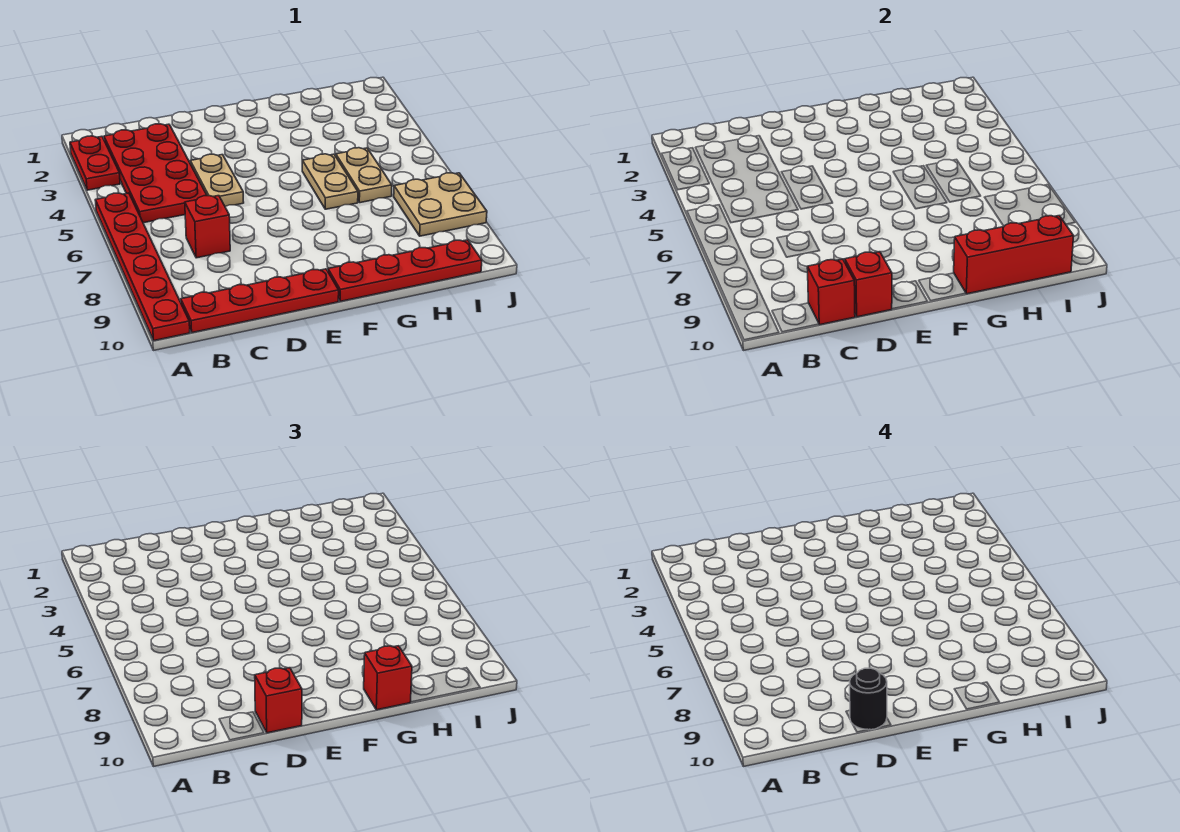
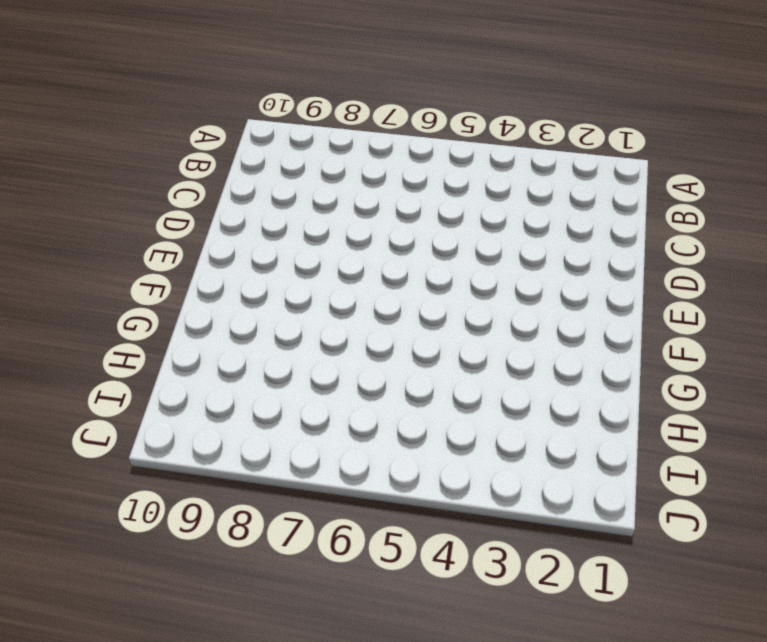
none -> red 1x2 plate [70,136,120,190]
none -> red 1x6 plate [95,193,190,340]
none -> red 2x4 plate [104,124,207,223]

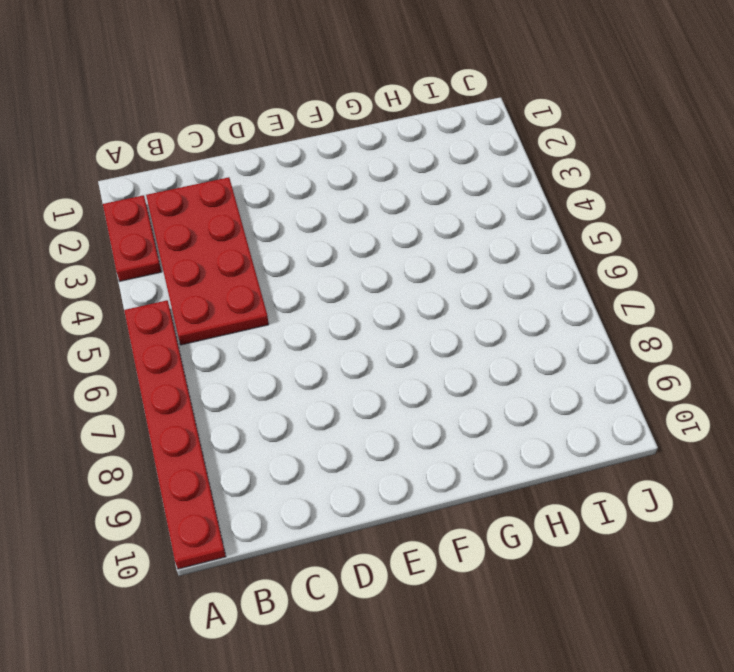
none -> red 1x4 plate [181,269,339,333]
none -> red 1x1 brick [185,196,230,258]
none -> tan 1x2 plate [190,154,244,207]

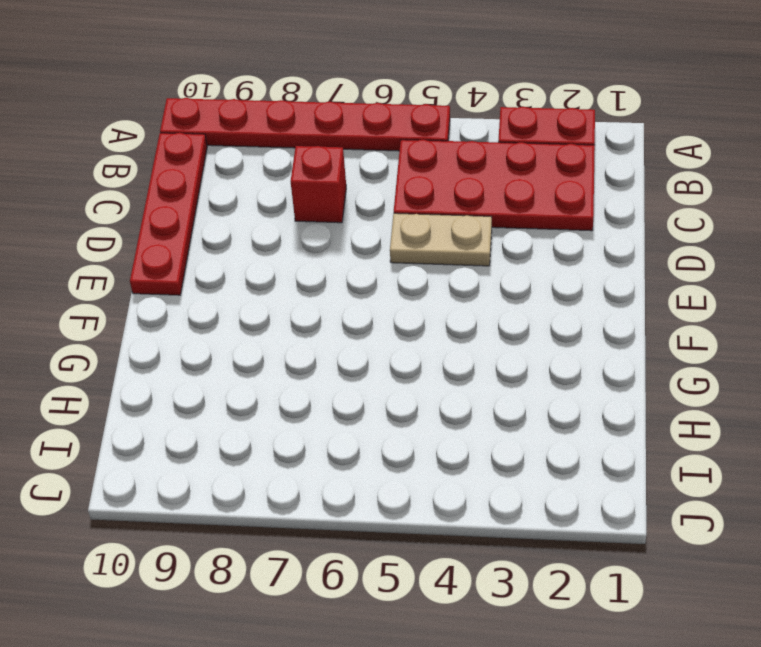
none -> red 1x4 plate [328,240,482,301]
none -> tan 1x2 plate [302,154,358,209]
none -> tan 1x2 plate [336,148,392,203]

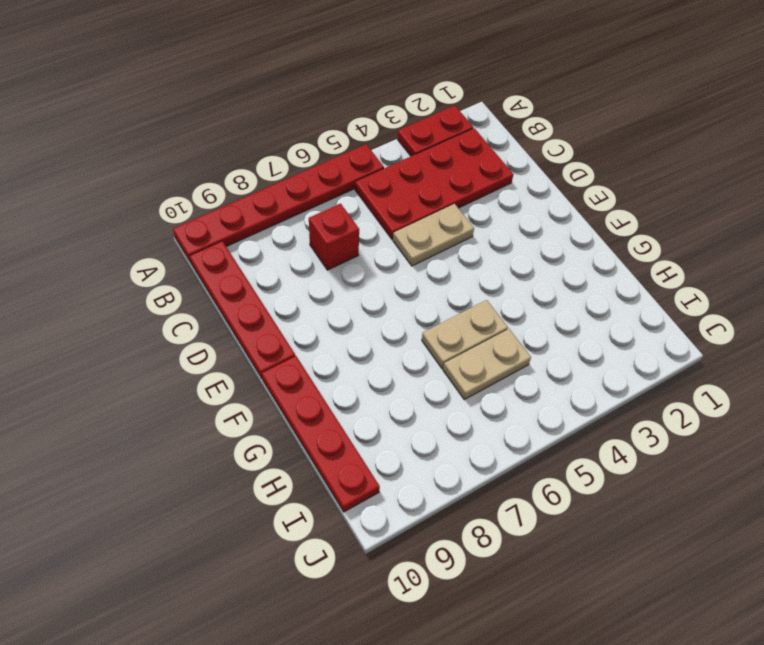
none -> tan 2x2 plate [394,173,487,236]
none -> red 1x1 brick [807,259,855,325]
none -> red 1x1 brick [845,252,892,317]

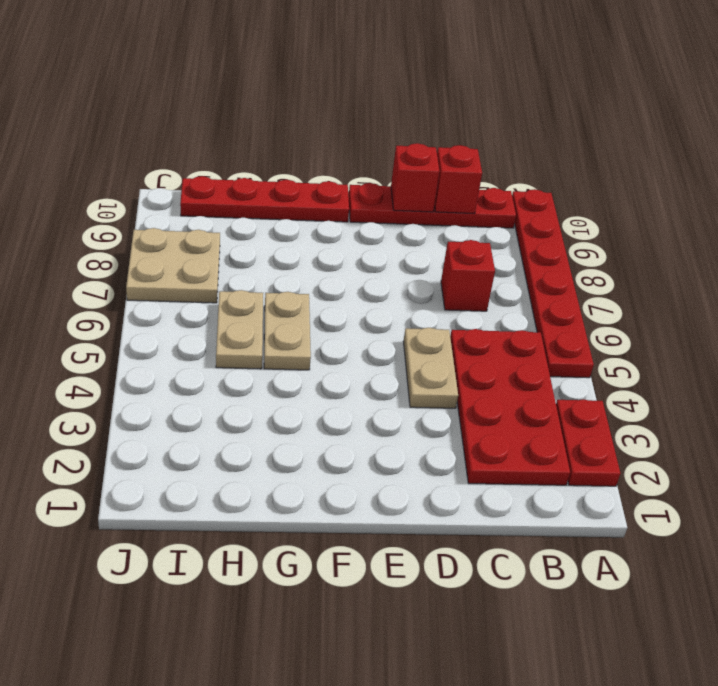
none -> red 1x3 brick [954,216,1074,294]
none -> red 1x1 brick [255,668,302,733]
none -> red 1x1 brick [364,646,412,710]

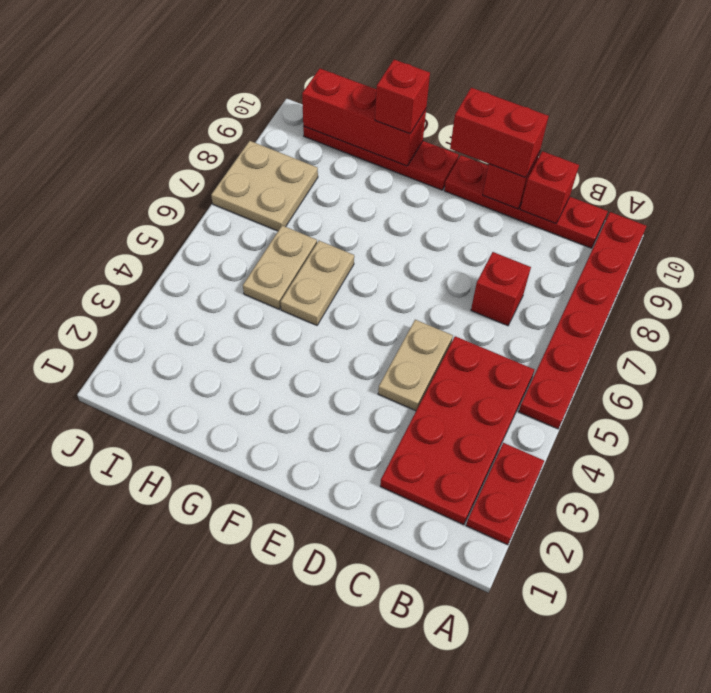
red 1x2 brick [450,88,549,178] -> red 1x1 brick [255,668,302,733]
none -> black 1x1 round brick [850,668,887,730]

